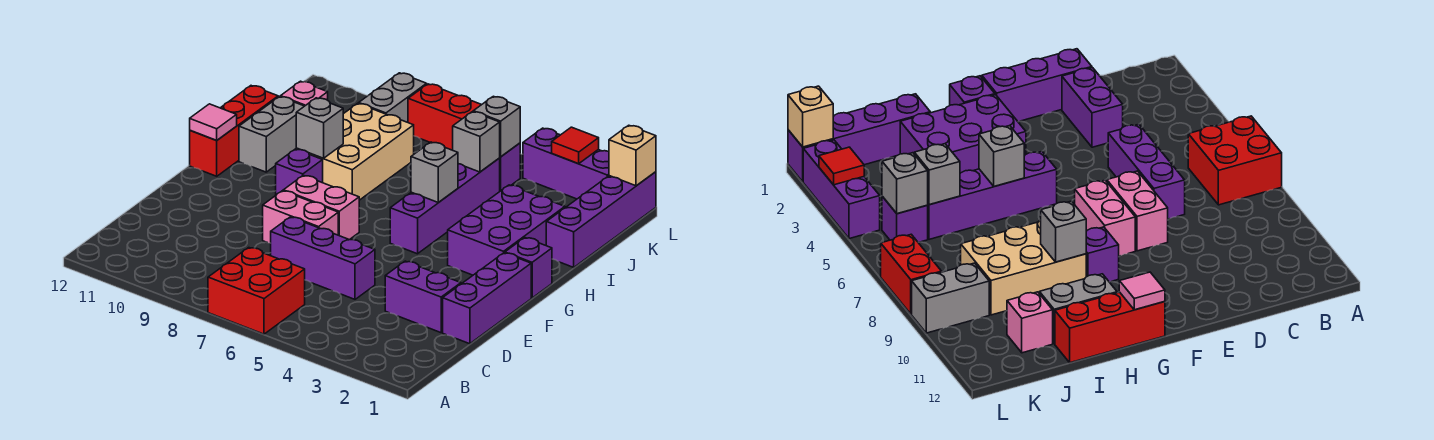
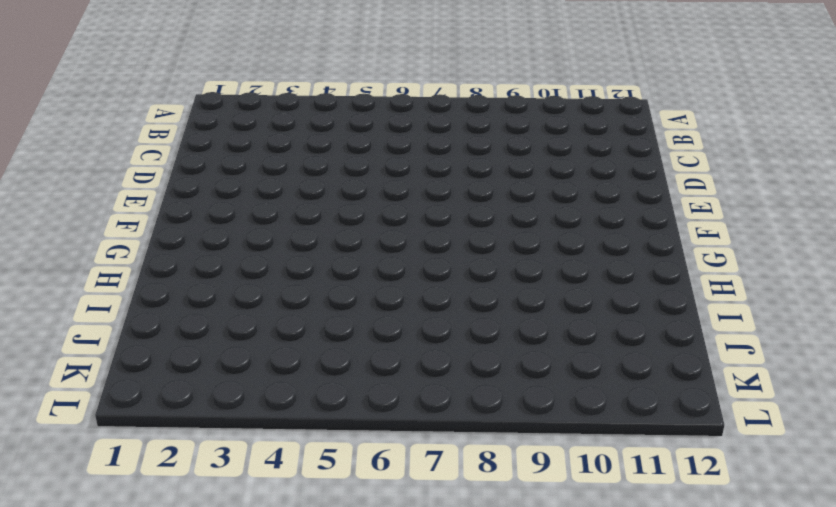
none -> red 2x2 brick [208,248,305,334]
none -> purple 1x3 brick [443,253,531,344]
none -> purple 1x2 brick [385,261,461,333]

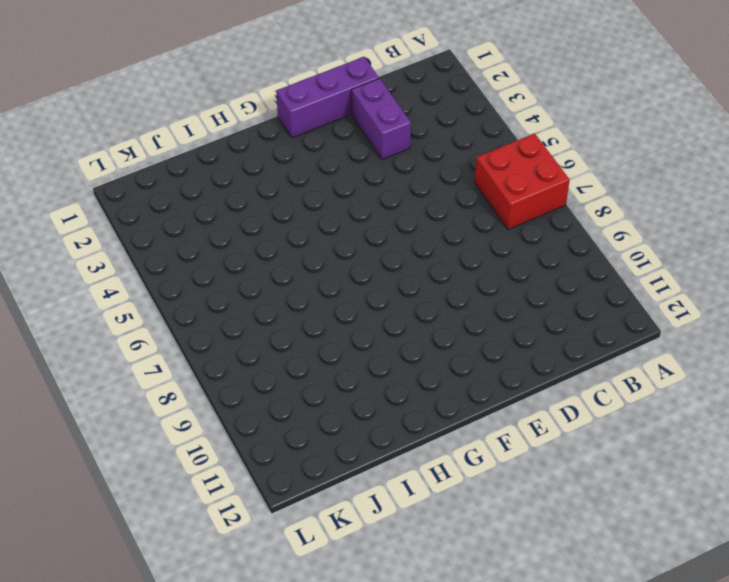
none -> purple 1x3 brick [271,217,375,299]
none -> pink 1x2 brick [263,191,338,243]
none -> pink 1x2 brick [283,175,359,240]

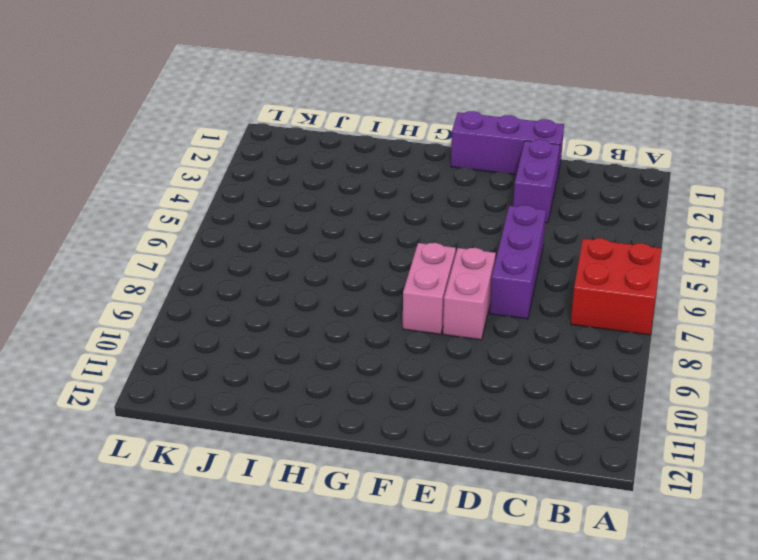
none -> purple 1x1 brick [505,238,552,298]
none -> purple 2x3 brick [448,185,565,275]
none -> purple 1x4 brick [390,158,500,254]

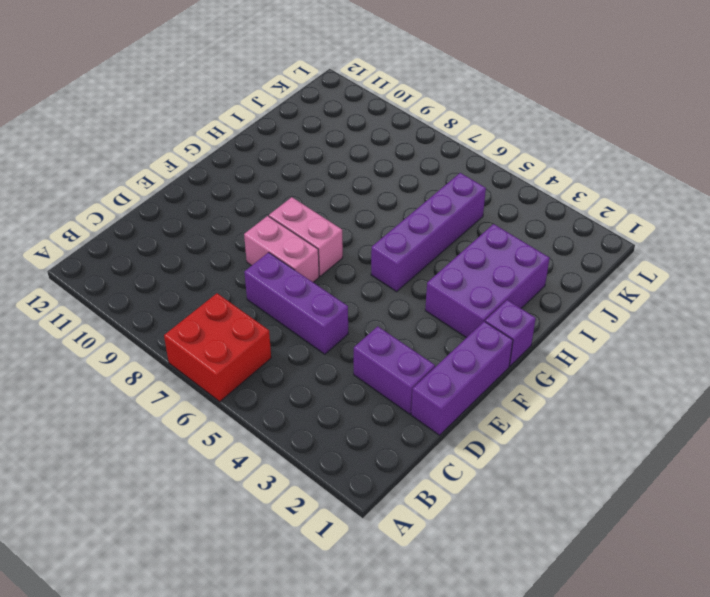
none -> purple 1x1 brick [276,149,323,195]
none -> red 1x3 brick [190,86,278,176]
none -> tan 2x3 brick [297,103,414,200]

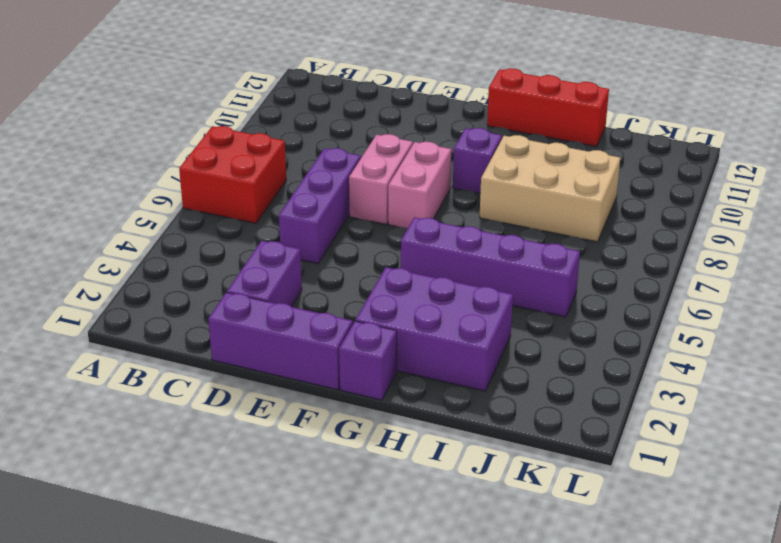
none -> grey 1x2 brick [239,97,304,172]
none -> purple 1x4 brick [546,172,656,267]
none -> pink 1x1 brick [281,81,328,106]

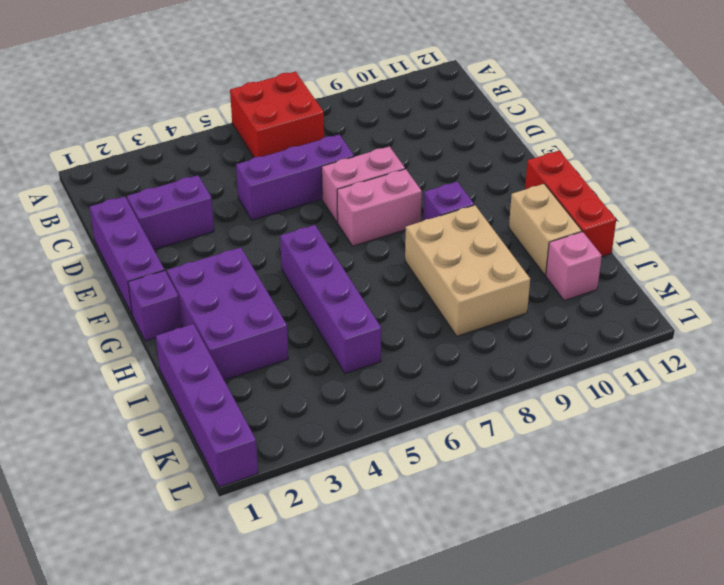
tan 1x2 brick [509,184,582,275] -> grey 1x2 brick [239,97,304,172]
none -> purple 1x1 brick [500,143,520,191]
none -> grey 1x2 brick [359,73,427,122]
none -> purple 1x3 brick [523,128,609,199]

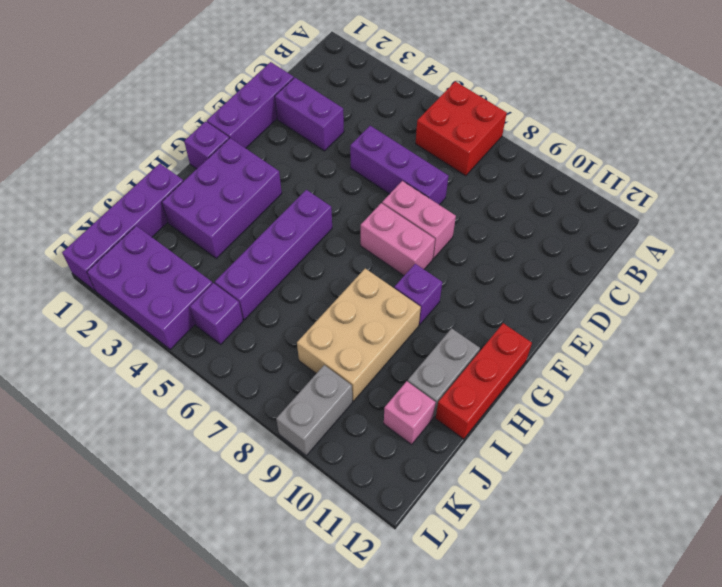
purple 2x3 brick [87,226,213,350] -> purple 1x3 brick [523,128,609,199]
none -> red 1x2 brick [408,84,481,150]
none -> pink 1x1 tile [190,104,237,140]
none -> grey 1x1 brick [411,142,458,203]

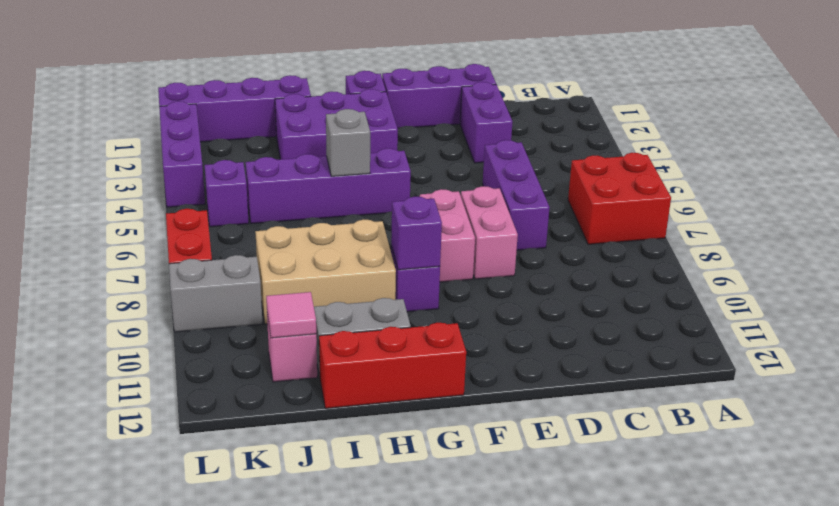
purple 1x1 brick [391,197,442,270] -> none
pink 1x1 tile [266,292,316,338] -> pink 1x1 tile moved to [190,104,237,140]
none -> grey 1x1 brick [296,98,343,158]
none -> grey 1x1 brick [453,112,500,172]
none -> grey 1x1 brick [473,96,520,157]

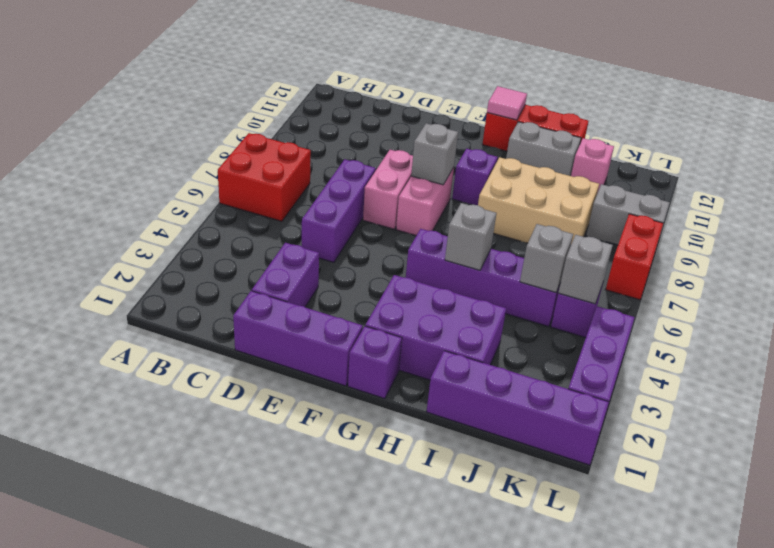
grey 1x1 brick [411,123,458,185] -> grey 1x1 brick moved to [296,98,343,158]
none -> tan 1x1 brick [609,125,656,186]
none -> red 1x1 tile [552,127,599,164]

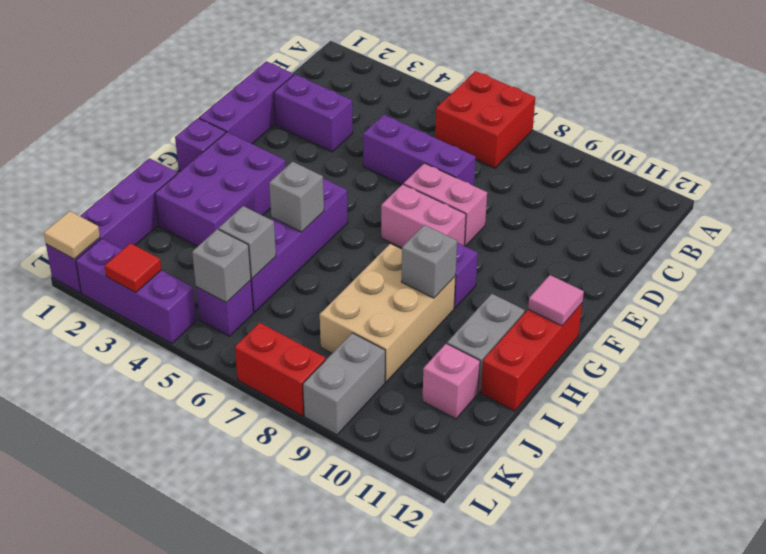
tan 1x1 tile [44,211,100,259] -> tan 1x1 brick [609,125,656,186]

